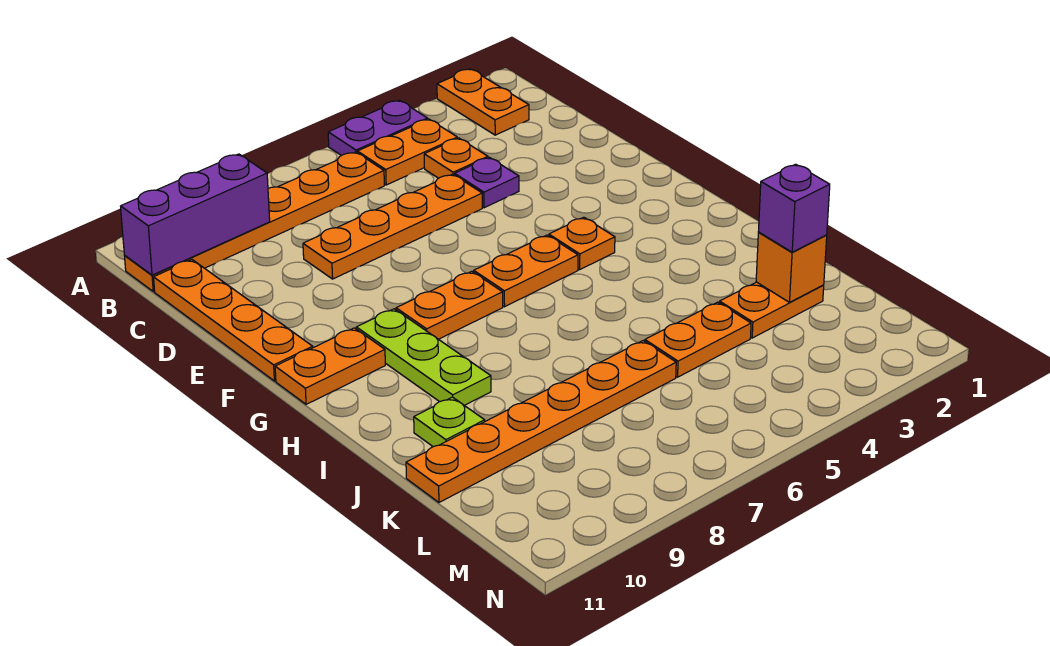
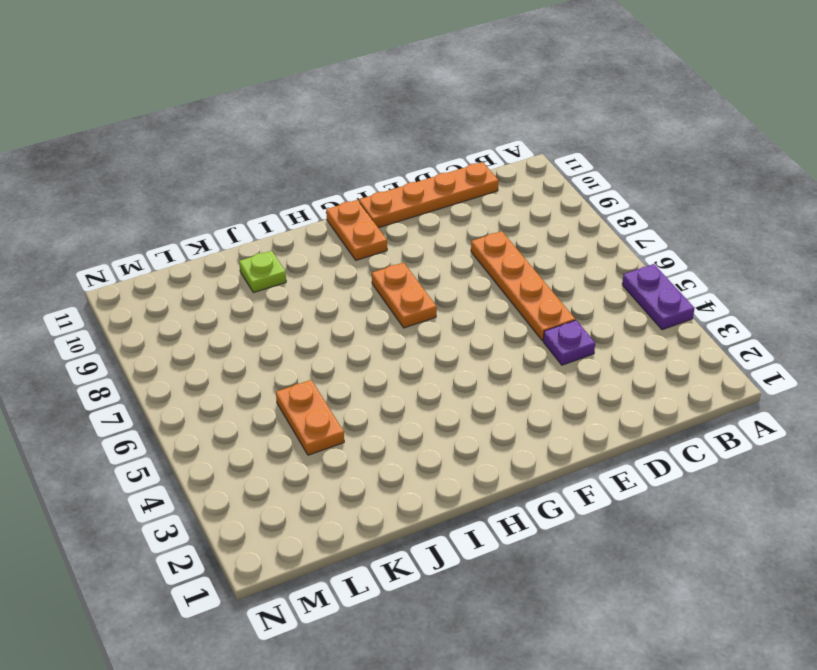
none -> orange 1x2 plate [437,69,529,135]
none -> orange 1x2 plate [357,119,457,185]
none -> orange 1x6 plate [125,152,384,292]

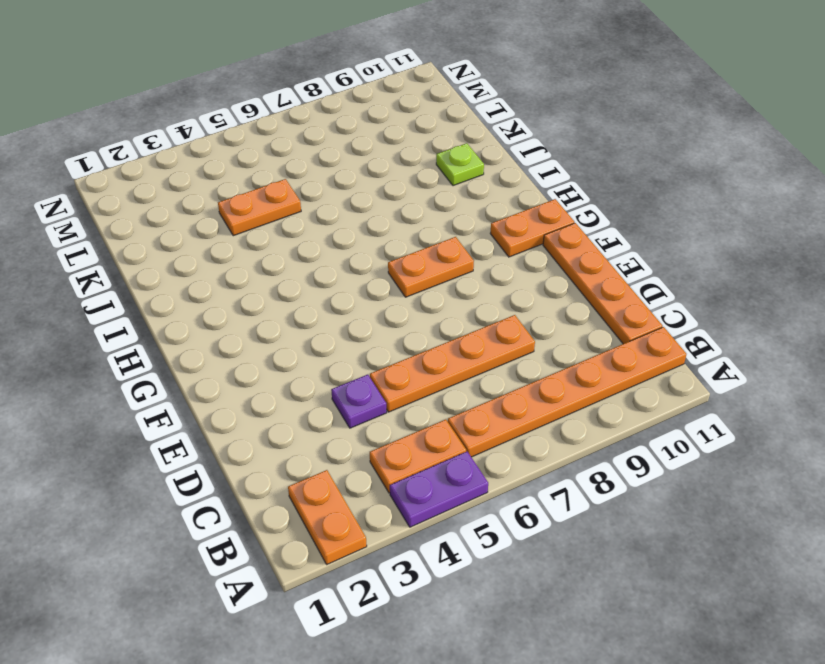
none -> orange 1x1 plate [424,138,488,178]
none -> orange 1x1 plate [549,217,615,270]
none -> orange 1x2 plate [474,235,578,307]

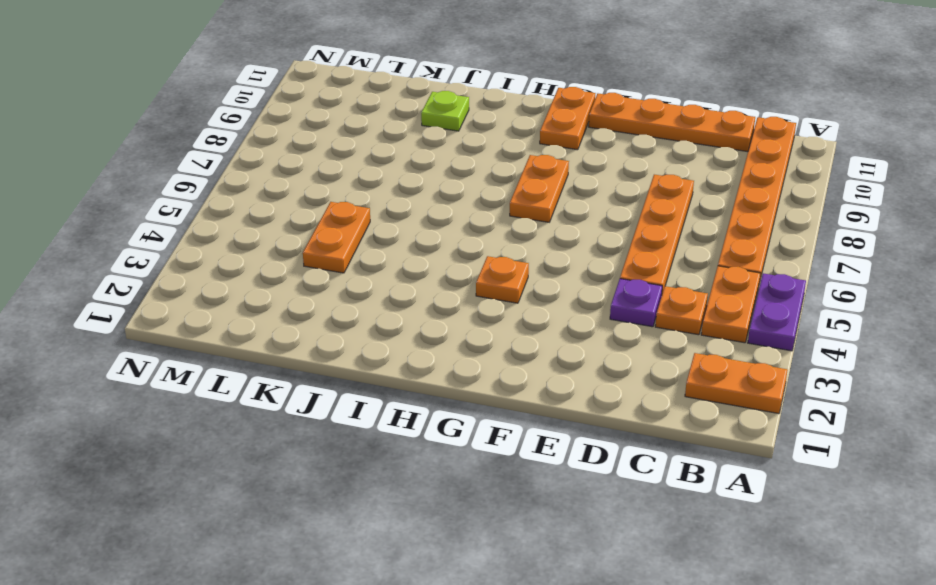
none -> orange 1x2 plate [474,235,578,307]
none -> lime 1x3 plate [356,309,491,405]
none -> orange 1x2 plate [720,282,824,338]

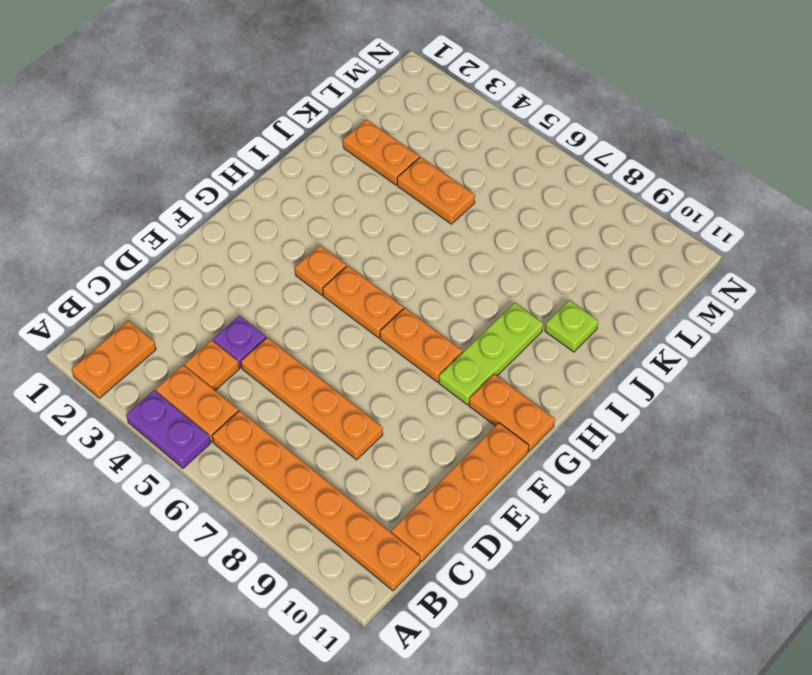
none -> orange 1x6 plate [406,341,676,502]
none -> purple 1x3 brick [121,154,270,275]
none -> orange 1x1 brick [756,233,827,302]

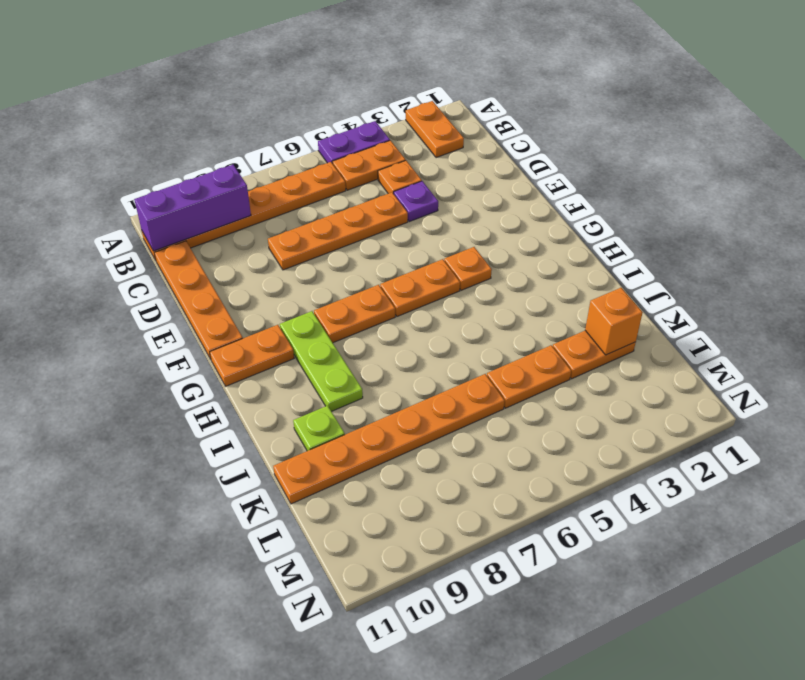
none -> purple 1x1 brick [758,164,830,252]

